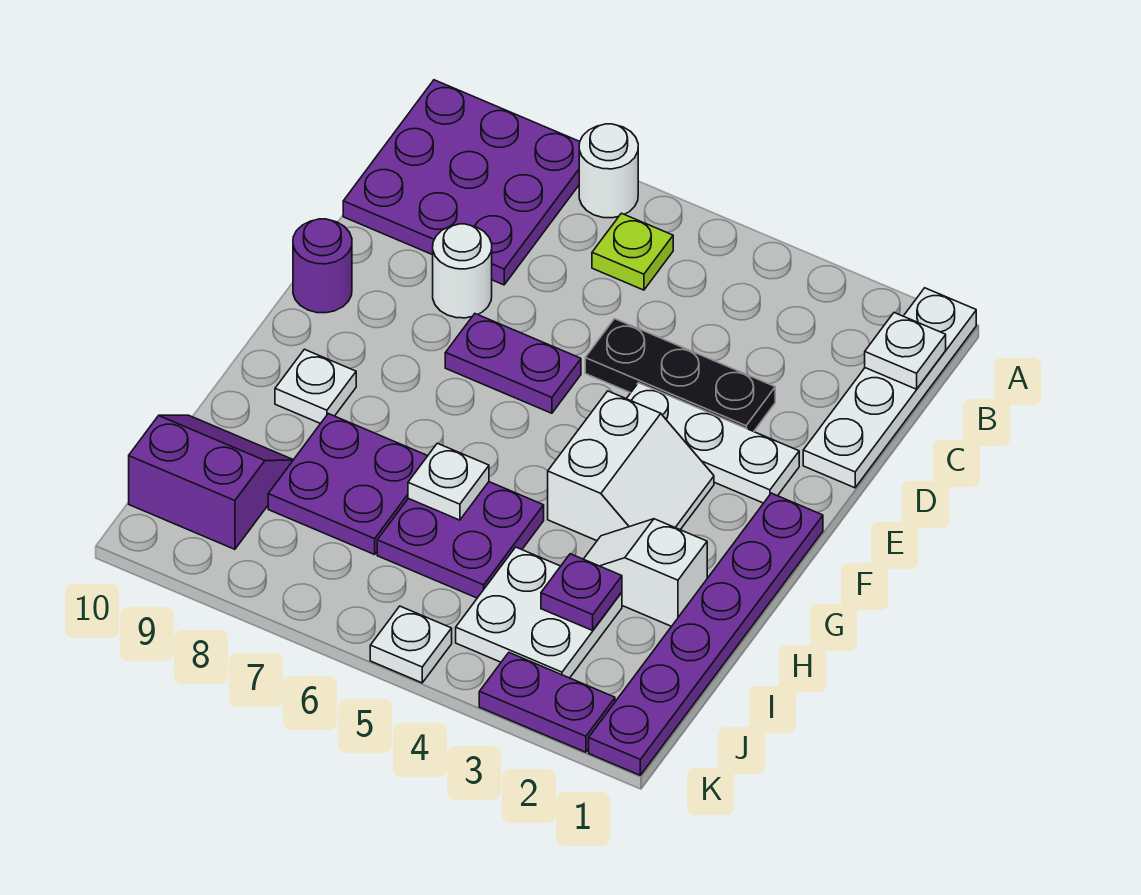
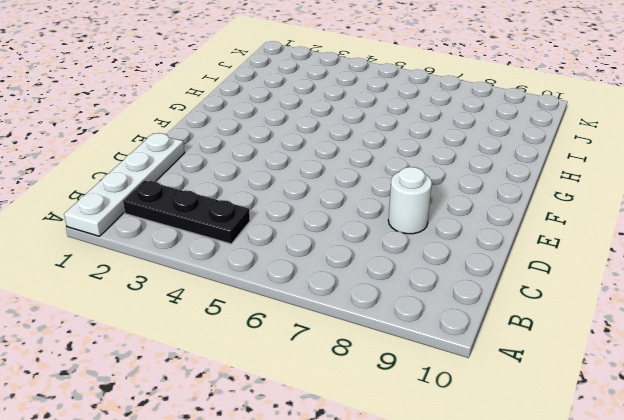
black 1x3 plate [123,181,250,244] -> black 1x3 plate moved to [585,319,775,432]
none -> white 1x1 round brick [579,124,638,218]
none -> purple 3x3 plate [343,80,580,285]
none -> lime 1x1 plate [592,213,673,290]

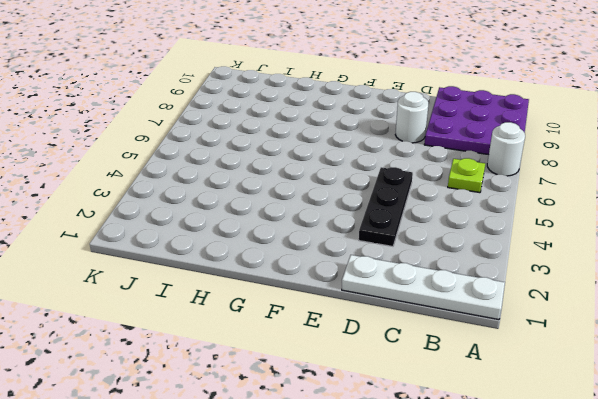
none -> white 1x3 plate [626,383,799,503]
none -> purple 1x2 plate [445,314,581,413]
none -> purple 1x1 round brick [293,219,352,313]

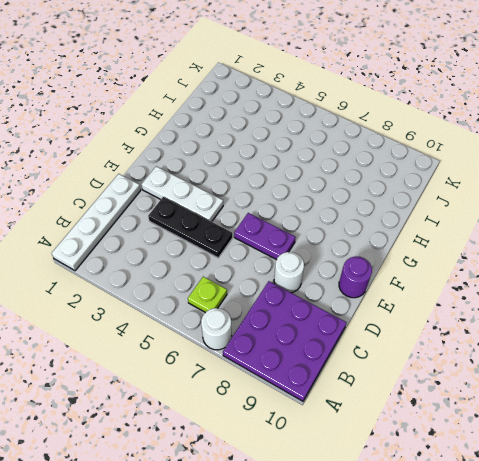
none -> purple 1x6 plate [589,493,823,775]
none -> white 2x2 slope [548,391,714,541]
none -> white 1x1 plate [275,349,356,424]

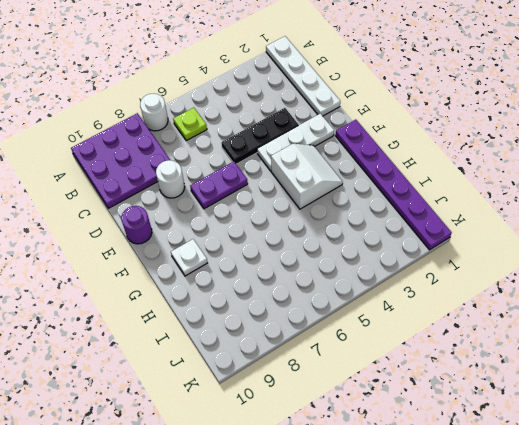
none -> white 1x2 slope [584,519,707,626]
none -> purple 2x2 plate [377,482,544,598]
none -> purple 2x2 plate [268,414,427,555]

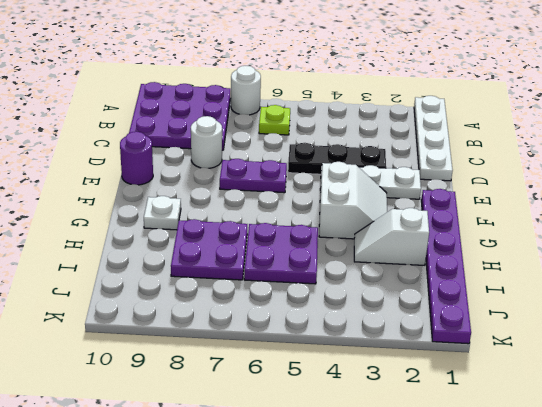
none -> white 2x2 plate [456,547,622,678]
none -> purple 2x2 slope [129,415,293,549]
none -> purple 1x2 plate [479,653,615,752]

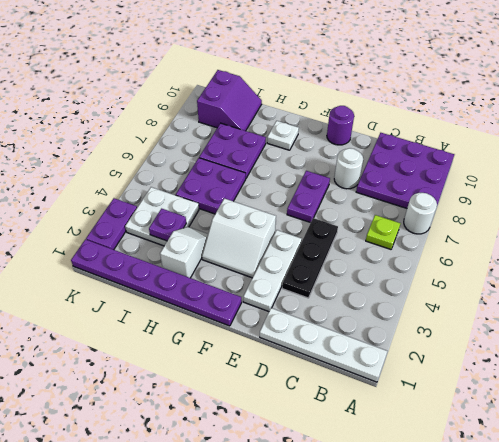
none -> white 1x1 plate [370,606,452,683]
none -> white 1x1 plate [865,313,946,389]
none -> white 1x1 plate [408,443,489,520]

